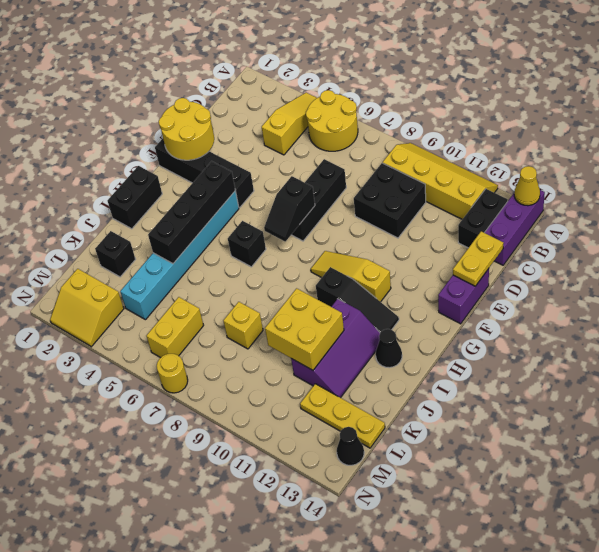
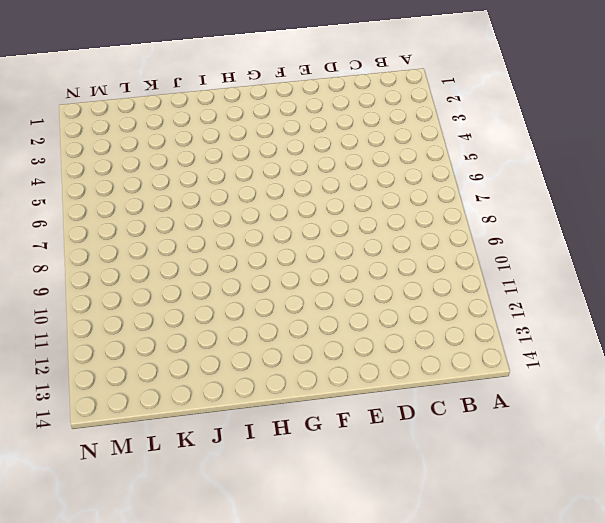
none -> yellow 1x3 slope [262,93,317,155]
none -> yellow 2x2 round brick [306,90,358,151]
none -> yellow 2x4 slope [383,143,498,219]

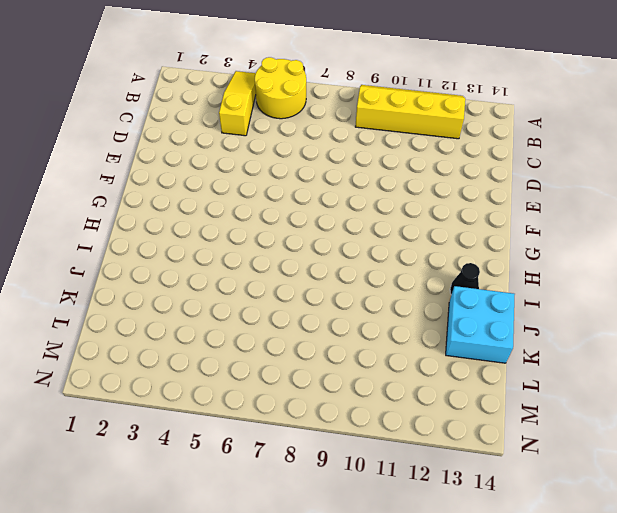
cyan 2x2 brick [446,286,515,363] -> none
none -> purple 1x3 brick [485,190,545,265]
none -> black 1x2 brick [458,189,508,248]
none -> black 2x2 brick [354,163,426,238]

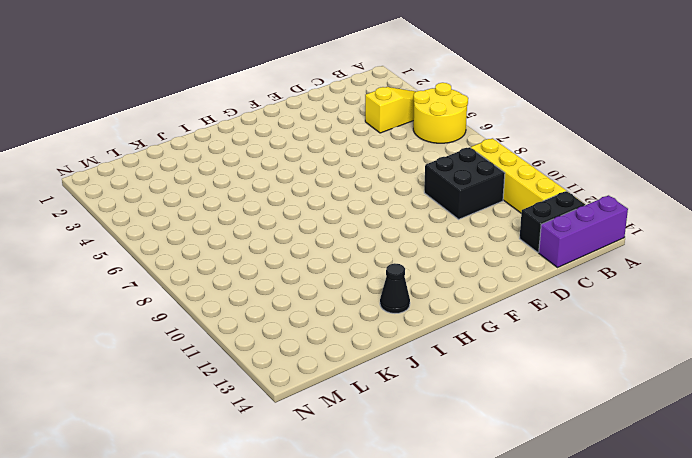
none -> black 1x3 brick [291,159,346,241]
none -> purple 1x2 brick [438,269,489,324]
none -> black 1x4 brick [155,139,254,208]

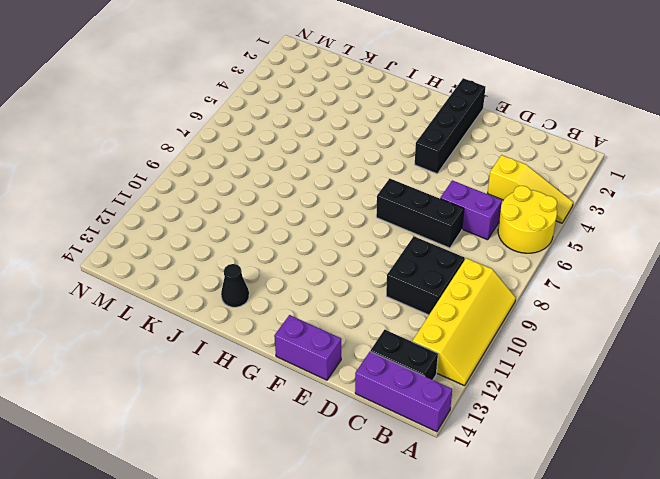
purple 1x2 brick [440,180,502,240] -> none
none -> cyan 1x6 brick [120,191,239,320]
none -> yellow 1x3 slope [311,251,391,302]
none -> black 1x2 brick [108,166,162,229]

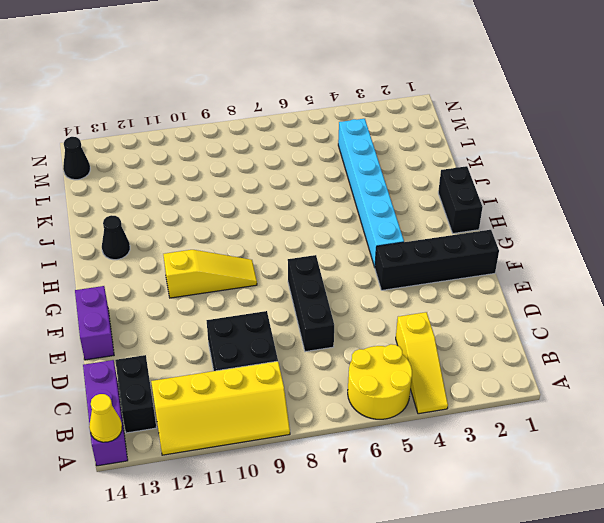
none -> black 1x1 brick [228,221,266,267]
none -> black 1x3 slope [316,267,399,332]
none -> purple 2x3 slope [291,299,380,398]

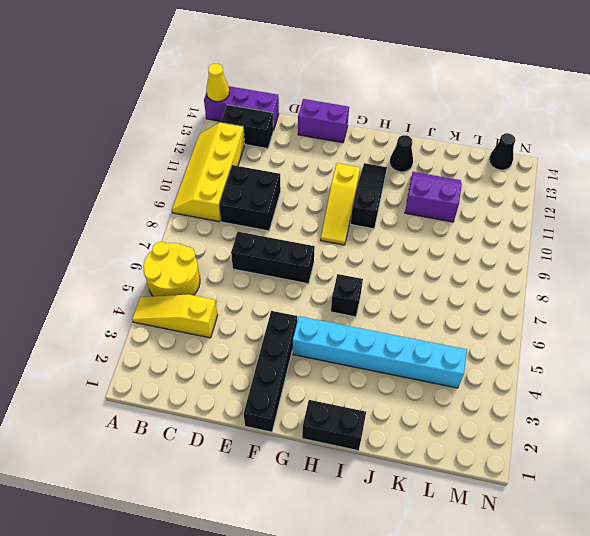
purple 2x2 slope [405,172,462,222] -> purple 2x3 slope [291,299,380,398]
none -> black 1x1 brick [95,231,136,277]
none -> yellow 1x1 brick [223,302,263,349]
none -> yellow 1x2 brick [146,297,204,358]

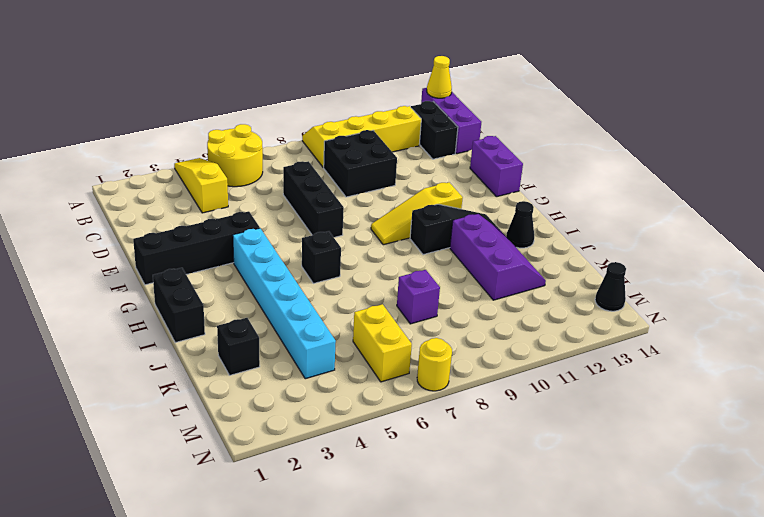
purple 1x1 brick [397,270,440,324] -> yellow 1x1 brick [223,302,263,349]
none -> yellow 1x3 plate [300,384,385,448]
none -> yellow 2x2 slope [50,269,124,347]
none -> yellow 1x2 plate [453,231,504,286]

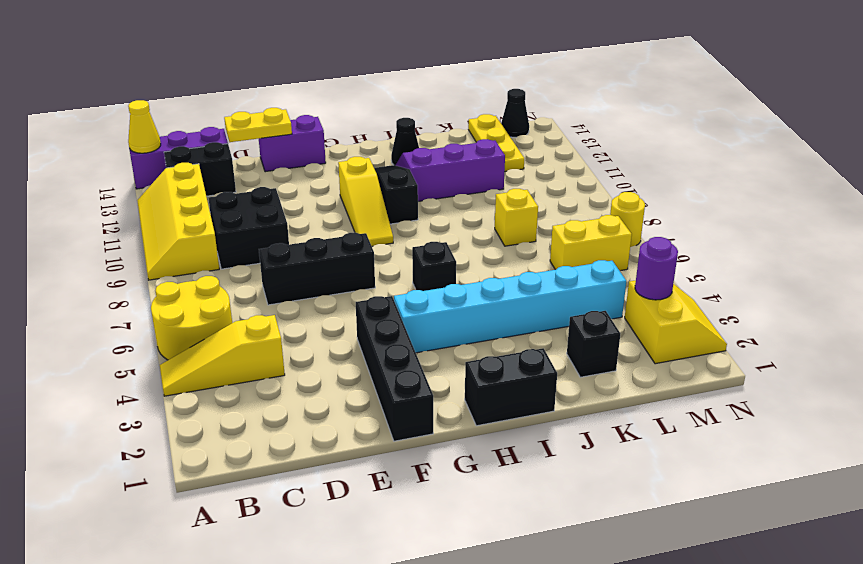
purple 1x1 round brick [635,237,678,300] -> none
none -> yellow 2x2 round brick [159,98,214,160]
none -> black 1x2 slope [264,176,315,241]
none -> black 1x4 brick [148,161,235,263]

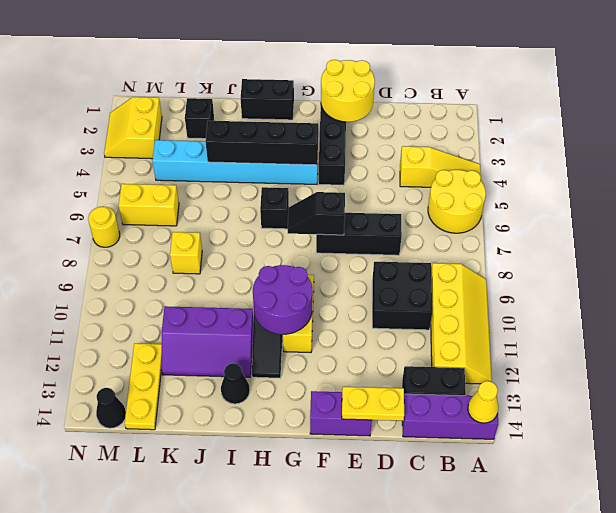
purple 2x2 round brick [253,265,313,334] -> none
none -> yellow 2x2 brick [265,288,344,370]

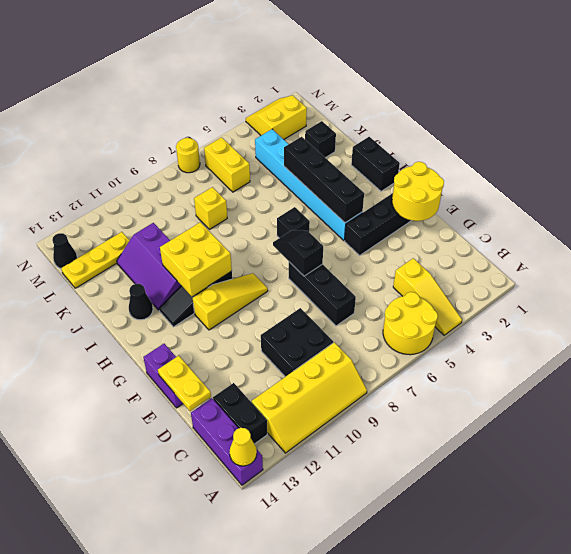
yellow 2x2 brick [160,222,232,296] -> yellow 2x2 brick moved to [265,288,344,370]

